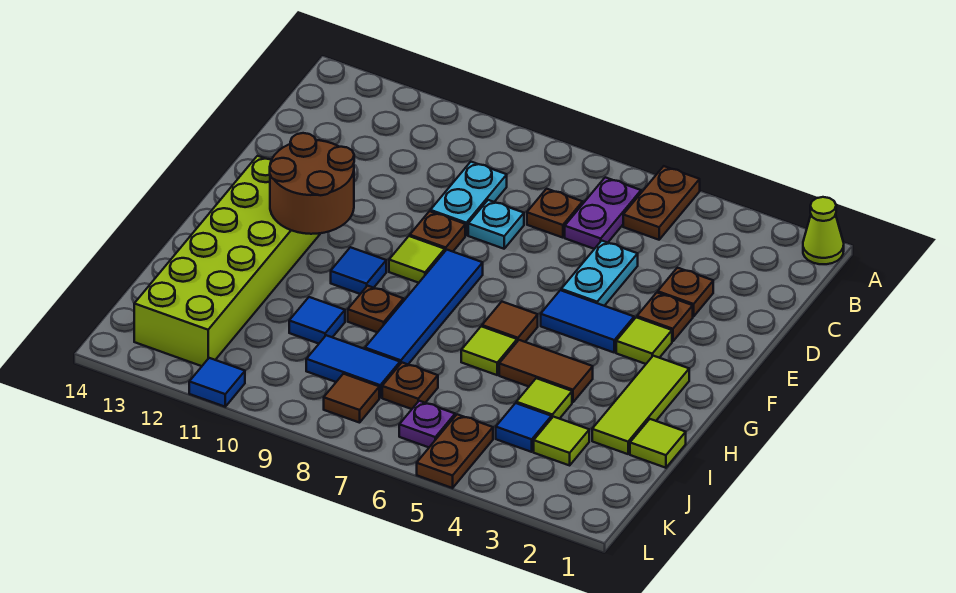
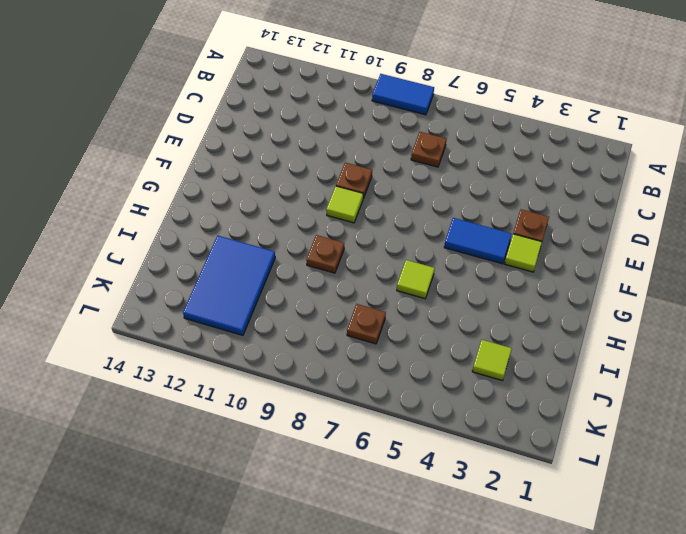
blue 1x2 tile [372,74,434,115] -> blue 1x2 tile moved to [306,335,400,398]
blue 2x3 tile [183,236,275,335] -> lime 2x6 brick [134,156,321,366]
none -> lime 1x1 cone [803,197,844,264]
none -> brown 1x2 plate [623,166,700,240]
none -> purple 1x2 plate [565,177,641,249]
none -> cyan 1x2 plate [430,162,507,235]

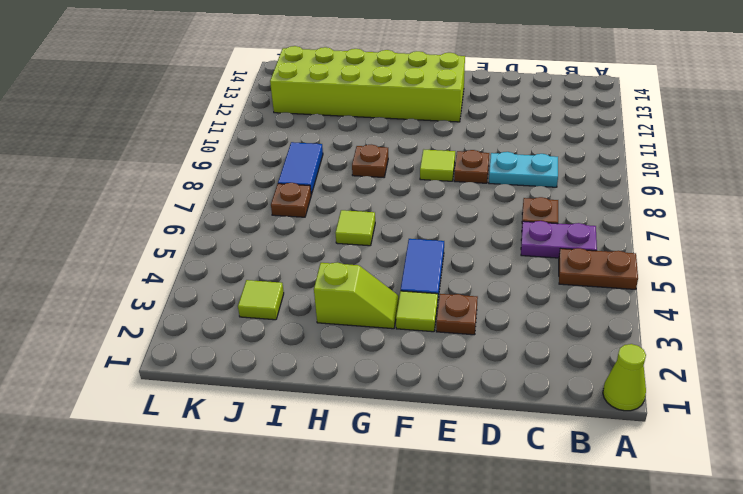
lime 1x2 slope [314,263,399,329] -> none
none -> brown 1x1 plate [658,268,713,317]
none -> cyan 1x2 plate [561,241,638,306]
none -> cyan 1x1 plate [468,200,524,249]
none -> blue 1x4 tile [365,250,483,364]

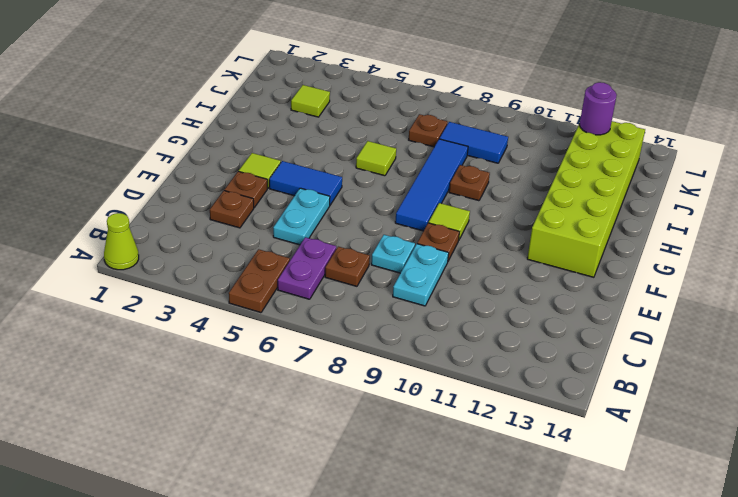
purple 1x1 round brick [580,82,617,135] -> none
none -> lime 1x3 tile [592,356,689,454]
none -> brown 1x1 tile [482,302,538,342]
none -> blue 1x1 tile [331,247,386,294]
none -> brown 1x2 tile [499,340,593,402]

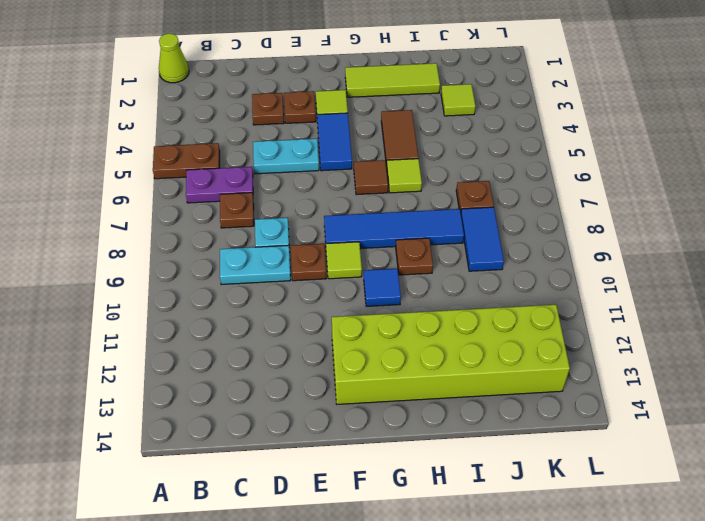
none -> lime 1x1 tile [630,419,686,468]
none -> lime 1x1 tile [516,378,572,419]
none -> blue 1x1 tile [289,297,345,344]
none -> blue 1x1 tile [496,403,551,452]

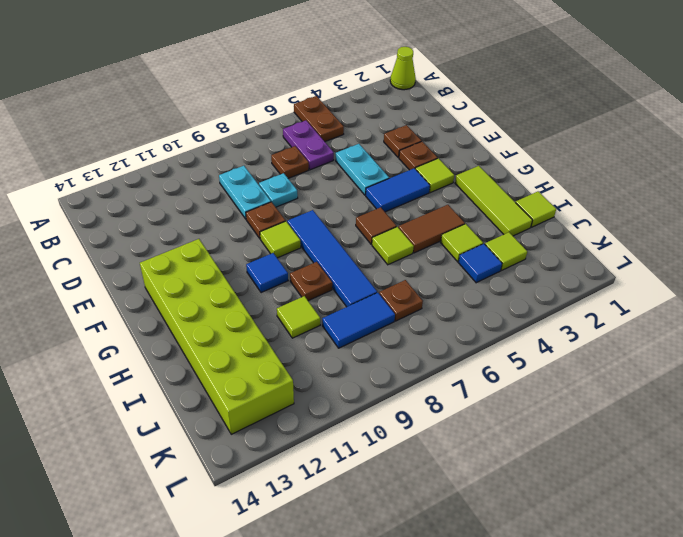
lime 1x1 tile [277,296,320,338] -> blue 1x1 tile [289,297,345,344]
none -> brown 1x2 plate [417,414,493,488]
none -> purple 1x1 plate [399,401,455,447]
none -> brown 1x1 tile [324,374,379,423]
none -> blue 1x1 tile [189,358,245,407]

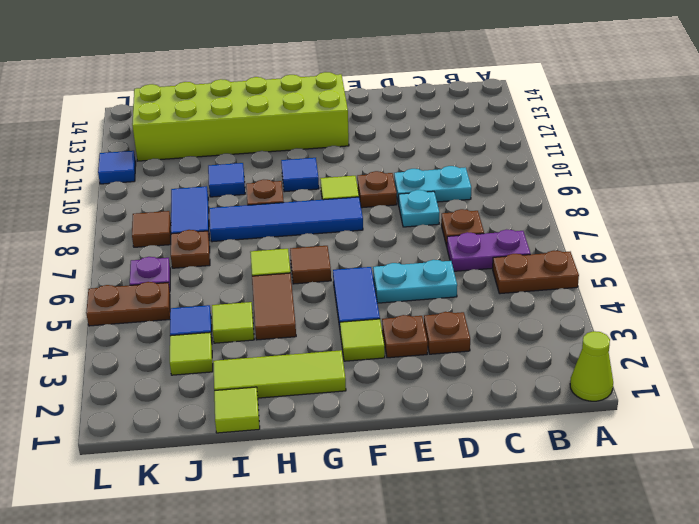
none -> brown 2x2 round brick [270,133,354,234]

